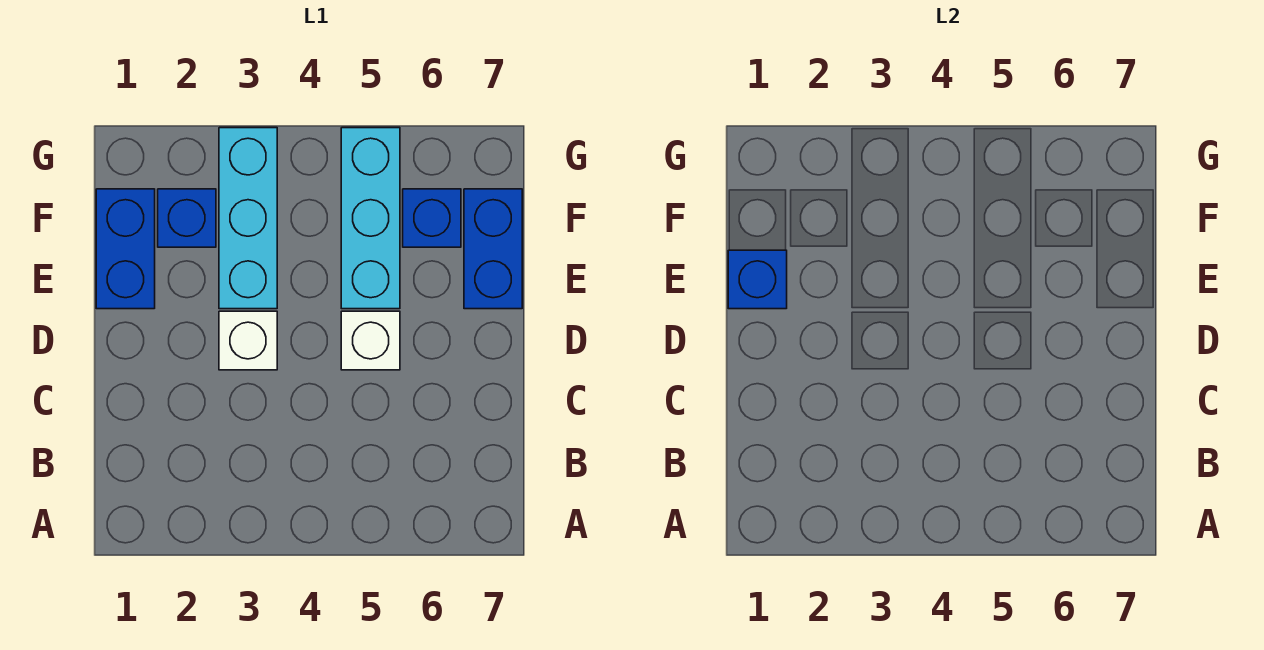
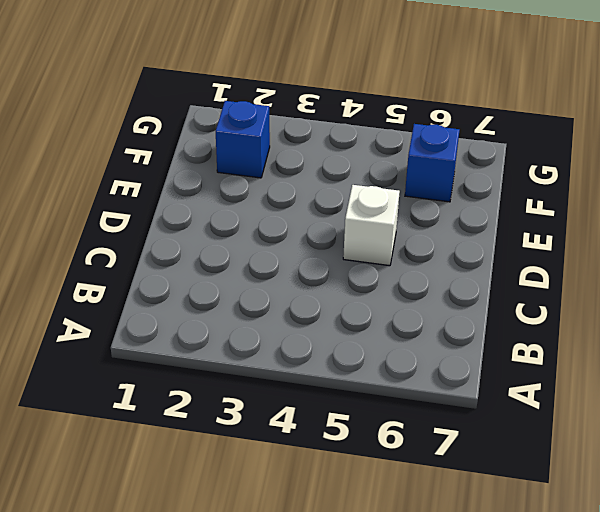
none -> white 1x1 brick [219,311,277,370]
none -> blue 1x2 brick [96,189,155,309]

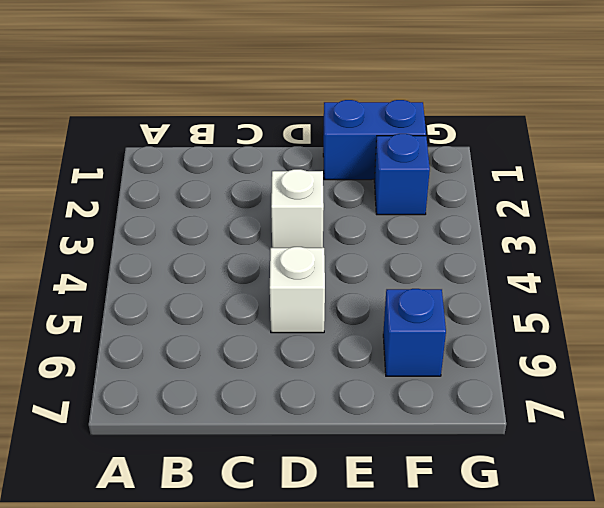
none -> cyan 1x3 brick [219,128,277,309]
none -> cyan 1x3 brick [341,128,400,309]

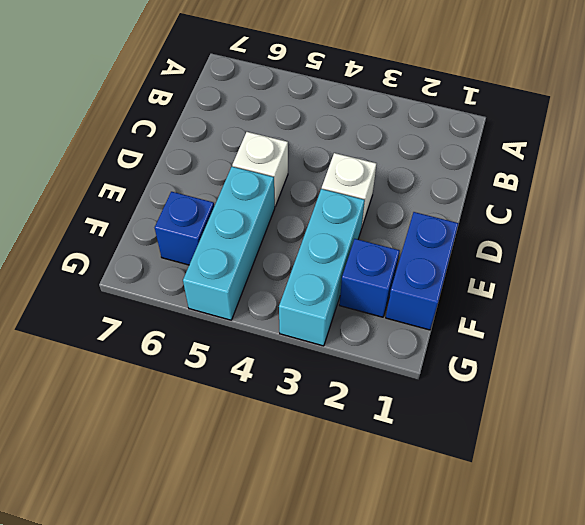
none -> blue 1x2 brick [464,189,522,309]
none -> blue 1x1 brick [728,250,787,309]

